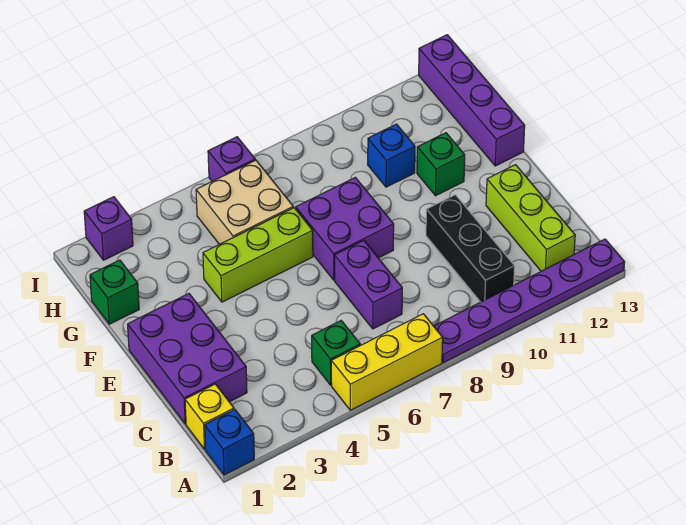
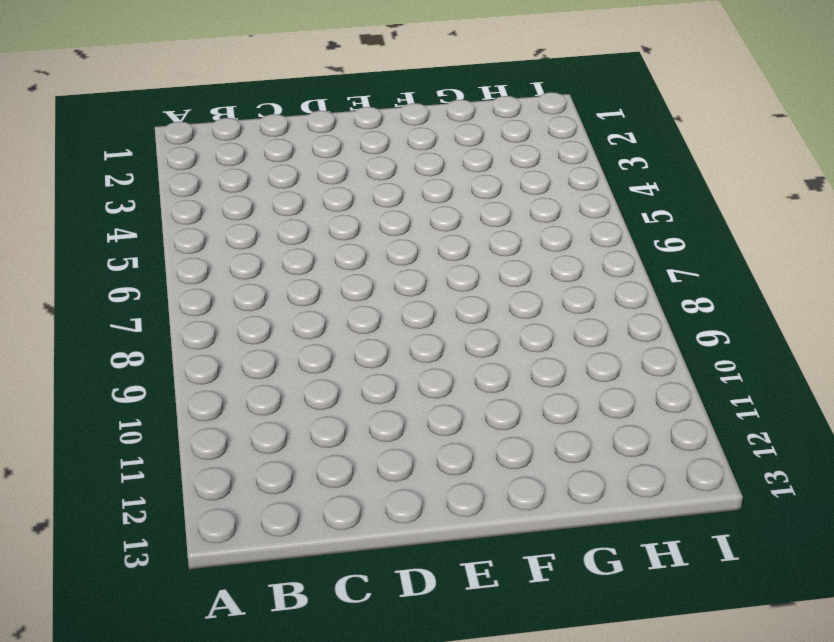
none -> blue 1x1 brick [205,409,254,475]
none -> yellow 1x3 brick [331,314,443,410]
none -> purple 1x6 plate [434,239,625,363]

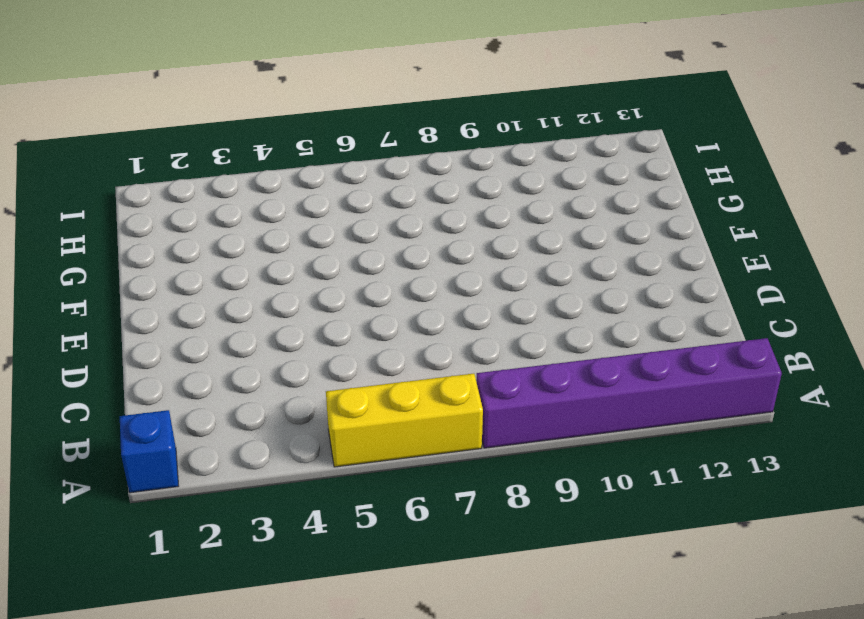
purple 1x6 brick [477,338,782,448] -> purple 1x6 plate [434,239,625,363]
none -> yellow 1x1 brick [185,384,234,449]
none -> green 1x1 brick [312,321,360,385]
none -> black 1x3 brick [426,195,515,302]

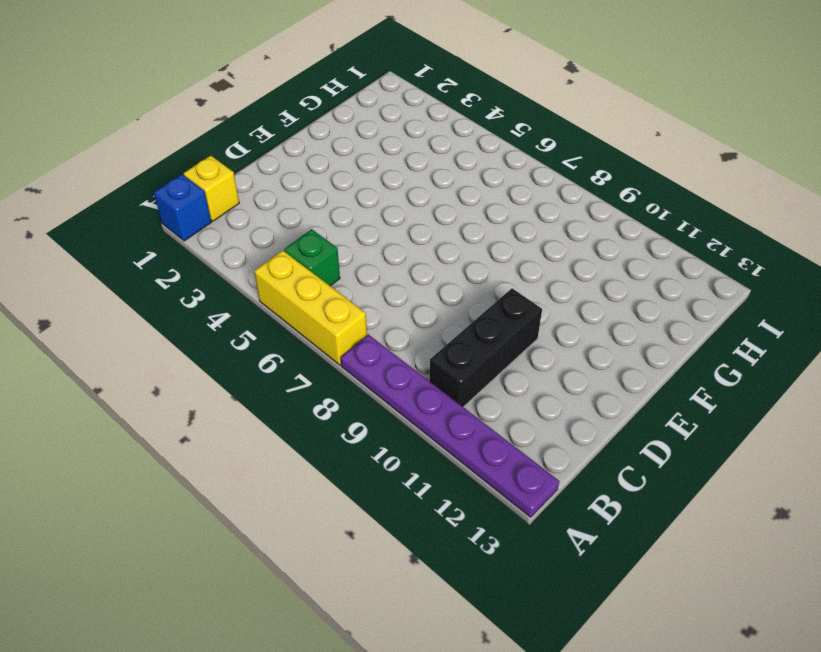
none -> lime 1x3 brick [486,165,575,271]
none -> purple 2x3 brick [128,294,247,424]
none -> purple 1x2 brick [335,241,402,329]

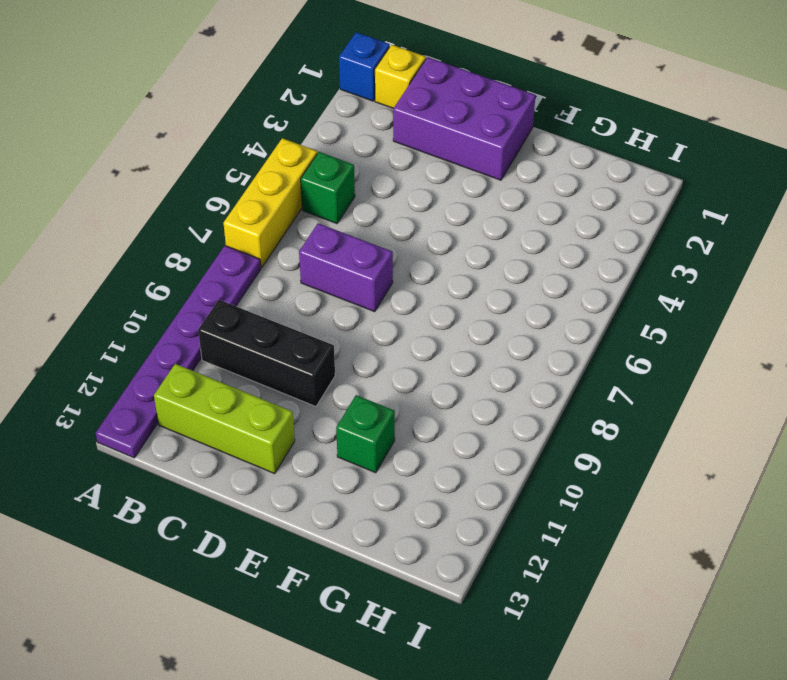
none -> purple 2x2 brick [296,177,394,280]
none -> lime 1x3 brick [203,208,313,302]
none -> purple 1x4 brick [419,35,525,166]

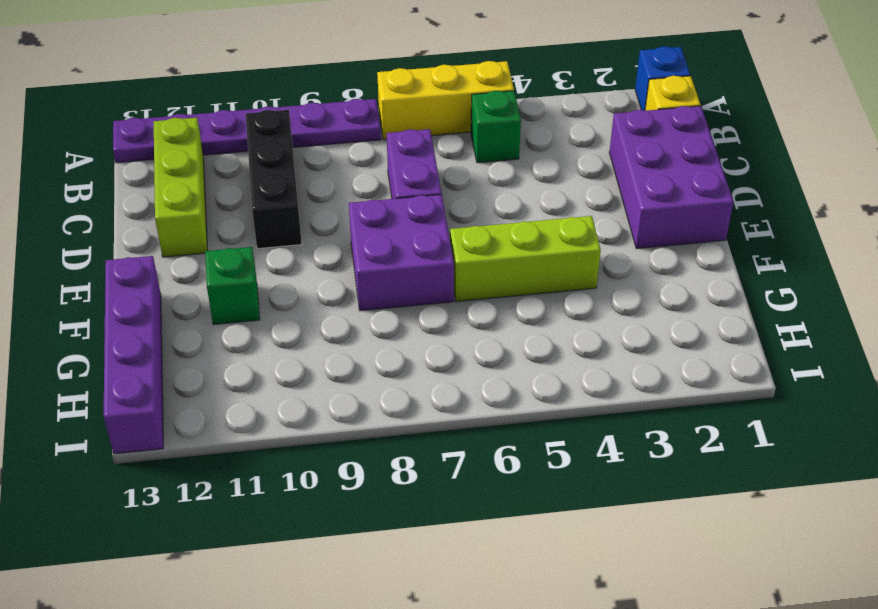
none -> green 1x1 brick [90,260,139,324]
none -> tan 2x2 brick [196,160,293,244]
none -> blue 1x1 brick [368,124,415,187]

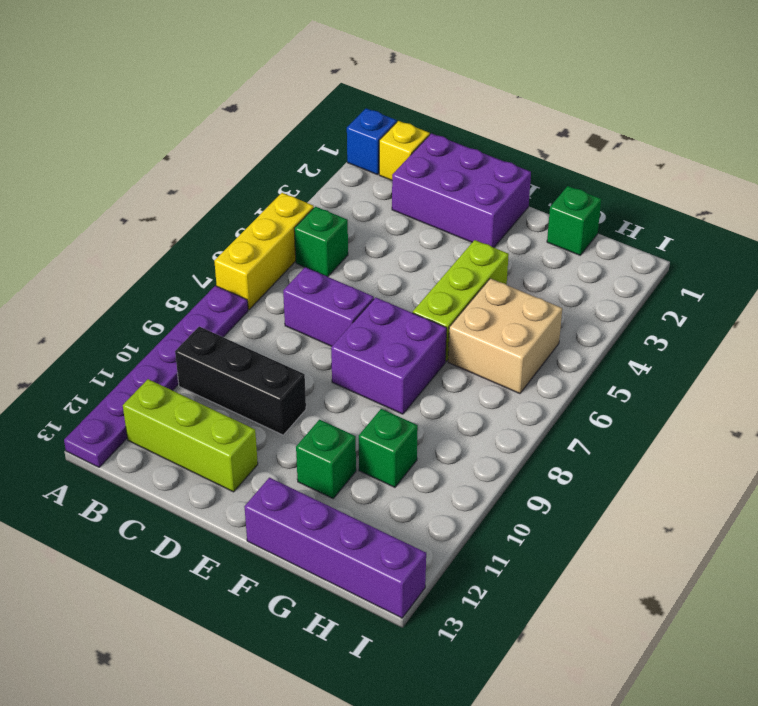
green 1x1 brick [359,409,418,487] -> blue 1x1 brick [368,124,415,187]
none -> purple 1x1 brick [84,197,133,260]
none -> purple 1x1 brick [208,137,255,181]

